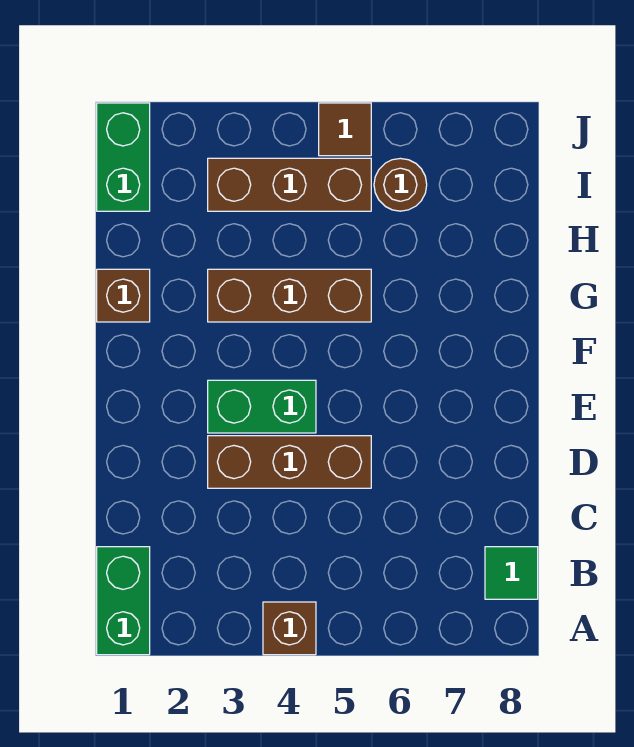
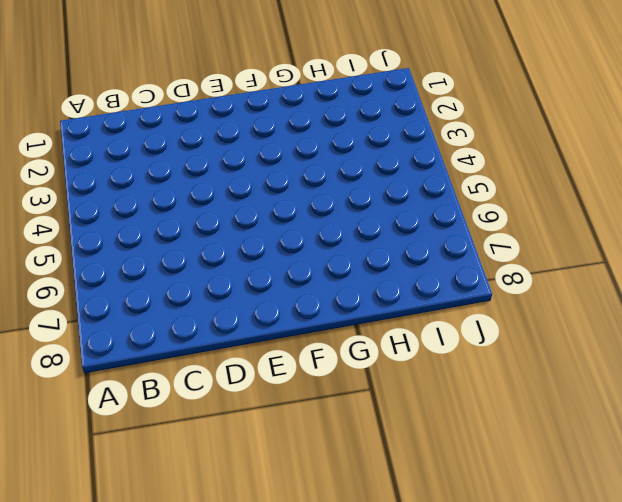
none -> green 1x2 brick [97,547,150,655]
none -> brown 1x1 brick [263,602,316,655]

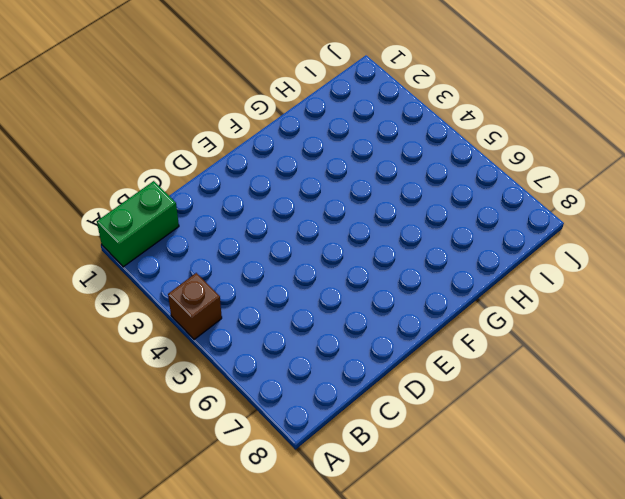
none -> green 1x1 tile [485,547,538,599]
none -> brown 1x3 brick [208,436,371,488]

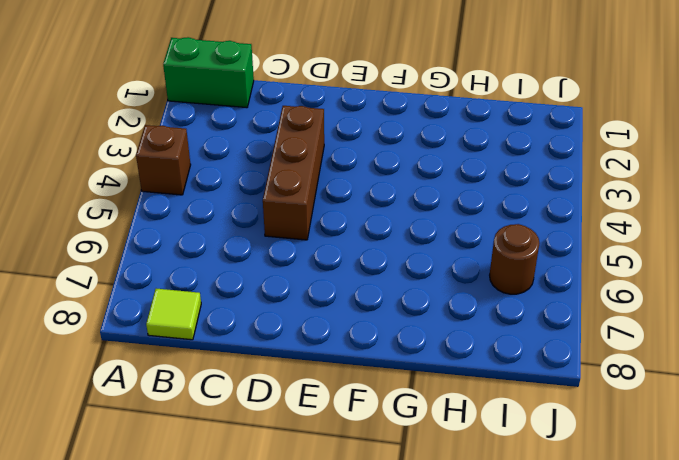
lime 1x1 tile [146,289,201,340] -> green 1x1 tile [485,547,538,599]
none -> green 1x2 brick [208,380,316,433]
none -> brown 1x1 brick [97,269,150,322]

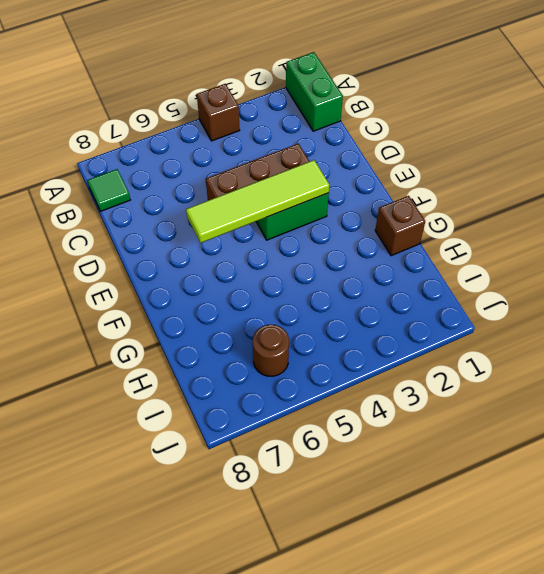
lime 1x4 tile [186,160,329,243] -> none
none -> brown 1x3 brick [208,269,371,322]
none -> green 1x2 brick [97,103,150,211]

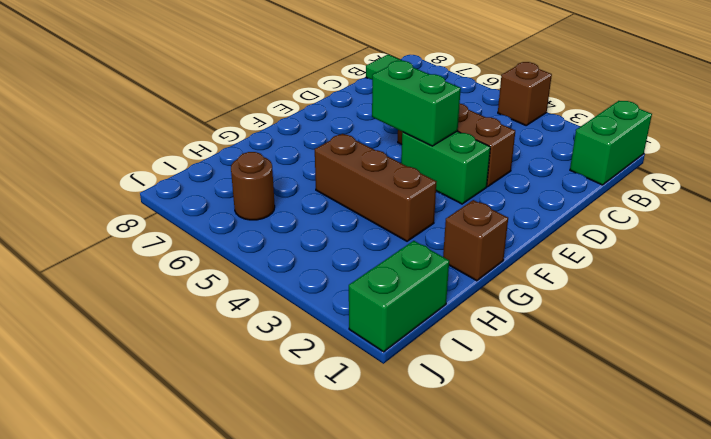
green 1x2 brick [372,61,461,146] -> none
none -> brown 1x3 brick [208,158,371,211]
none -> brown 1x1 tile [319,103,371,156]

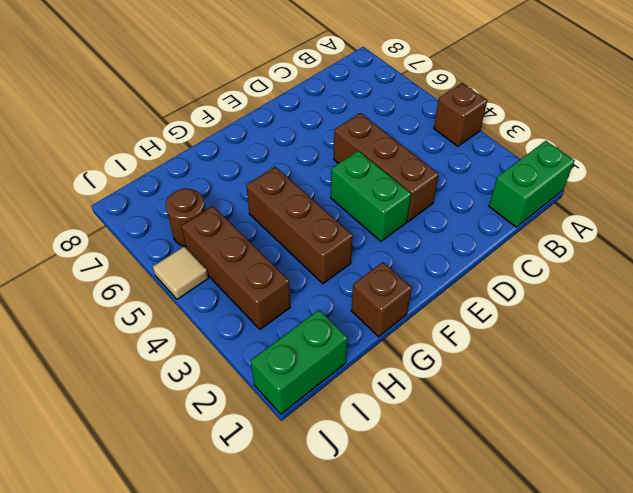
tan 1x1 tile [153,246,208,299] -> brown 1x1 tile [319,103,371,156]
none -> green 1x1 tile [485,547,538,599]

